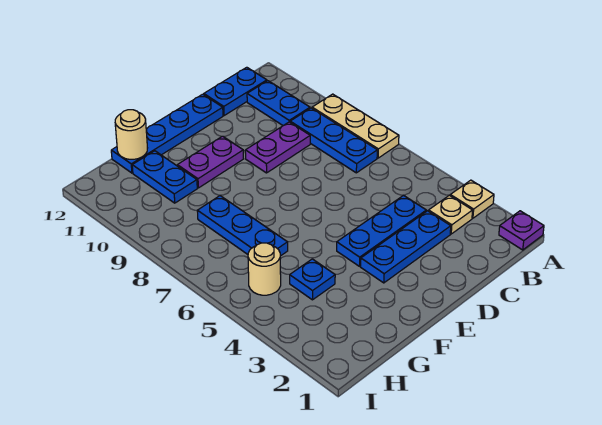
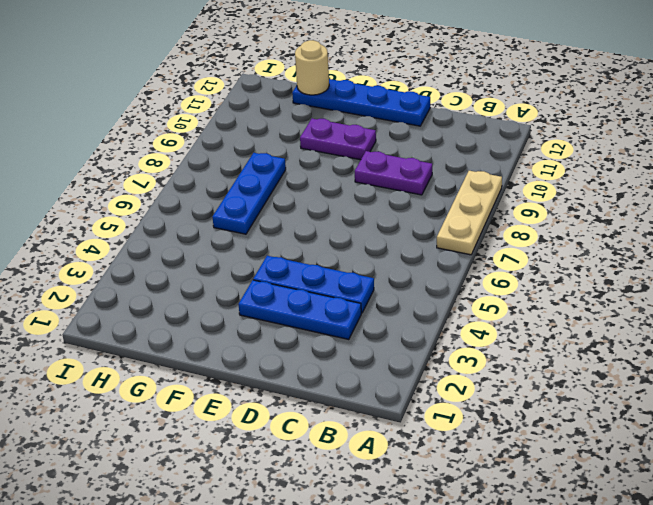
none -> purple 1x1 plate [499,211,544,250]
none -> tan 1x1 plate [450,180,494,218]
none -> tan 1x1 plate [429,195,473,234]

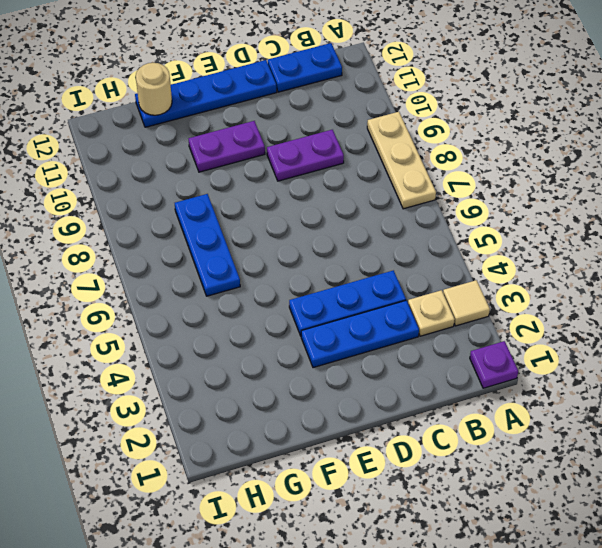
tan 1x1 tile [443,280,490,326] -> tan 1x1 plate [450,180,494,218]
none -> blue 1x3 plate [290,108,377,173]
none -> blue 1x2 plate [247,81,310,126]
none -> blue 1x1 plate [290,259,335,300]

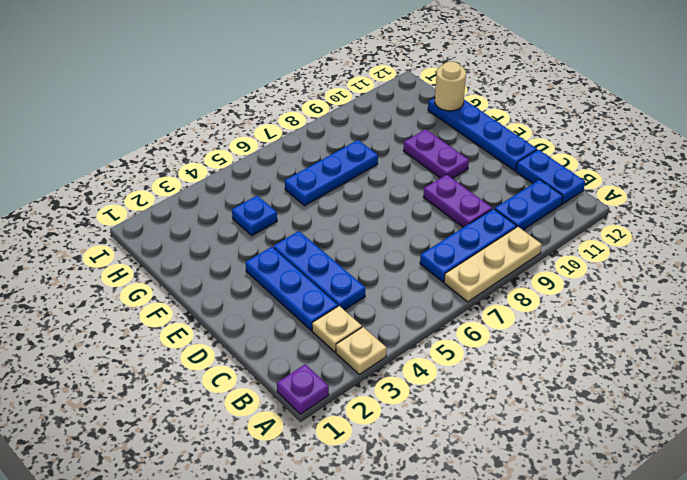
none -> blue 1x2 plate [132,151,197,203]
none -> tan 1x1 round brick [248,243,281,295]

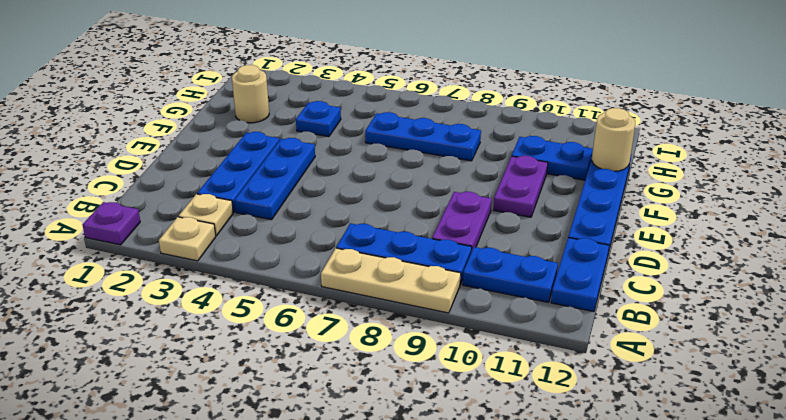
tan 1x1 round brick [232,65,269,123] -> tan 1x1 round brick moved to [248,243,281,295]

